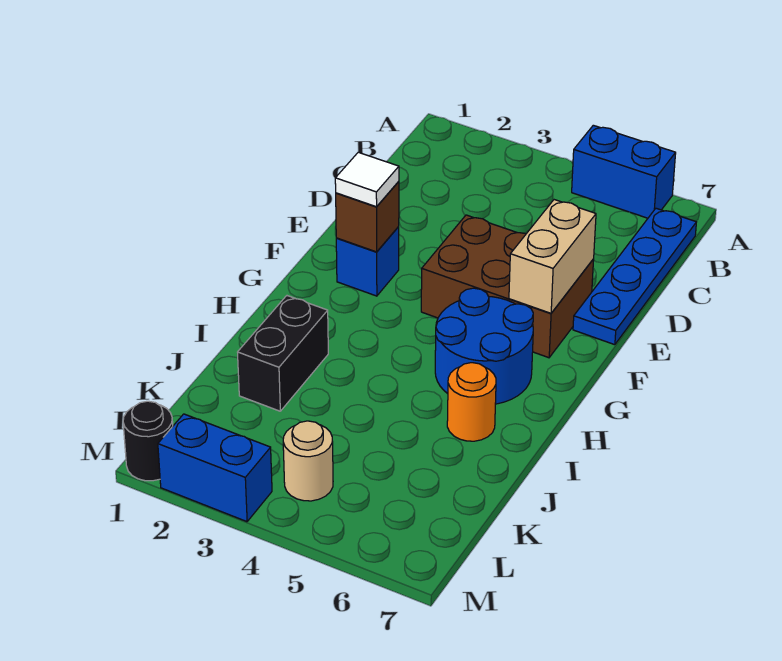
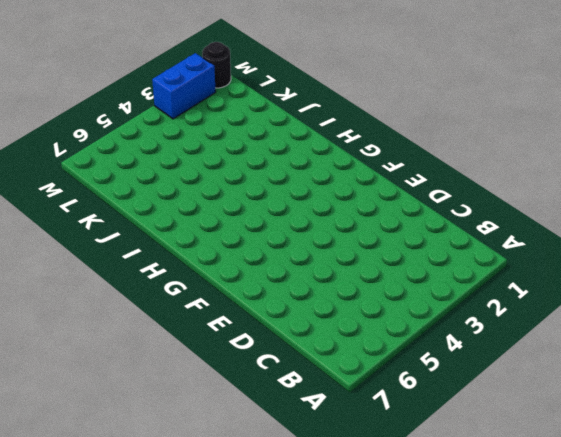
none -> blue 1x2 brick [572,125,676,218]
none -> blue 1x4 plate [573,208,696,345]
none -> brown 2x3 brick [421,215,594,358]

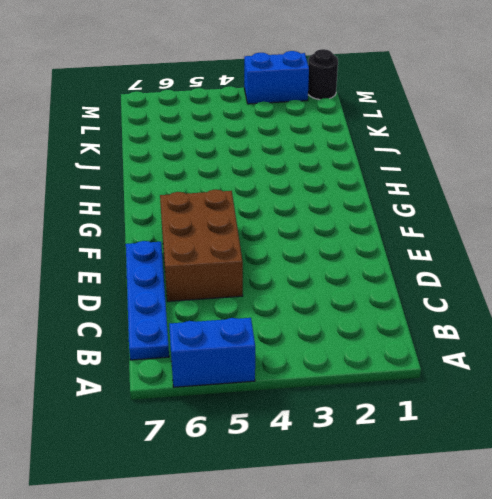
brown 2x3 brick [160,190,243,301] -> brown 2x3 brick turned to [421,215,594,358]
none -> blue 1x1 brick [336,226,399,296]
none -> blue 2x2 round brick [435,288,533,404]
none -> black 1x2 brick [238,296,328,411]

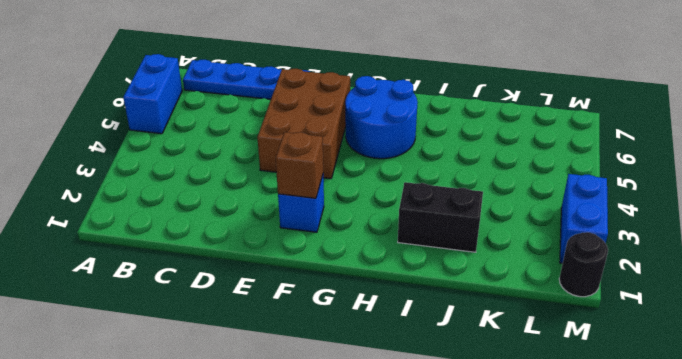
none -> orange 1x1 round brick [447,363,496,441]
none -> tan 1x1 round brick [283,421,333,501]
none -> tan 1x2 brick [509,200,596,313]

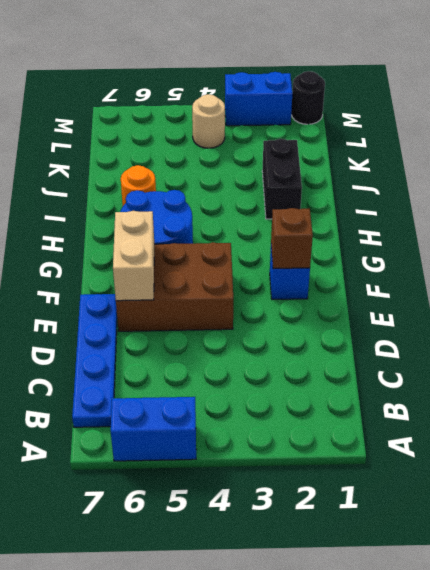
none -> white 1x1 tile [335,152,399,207]

